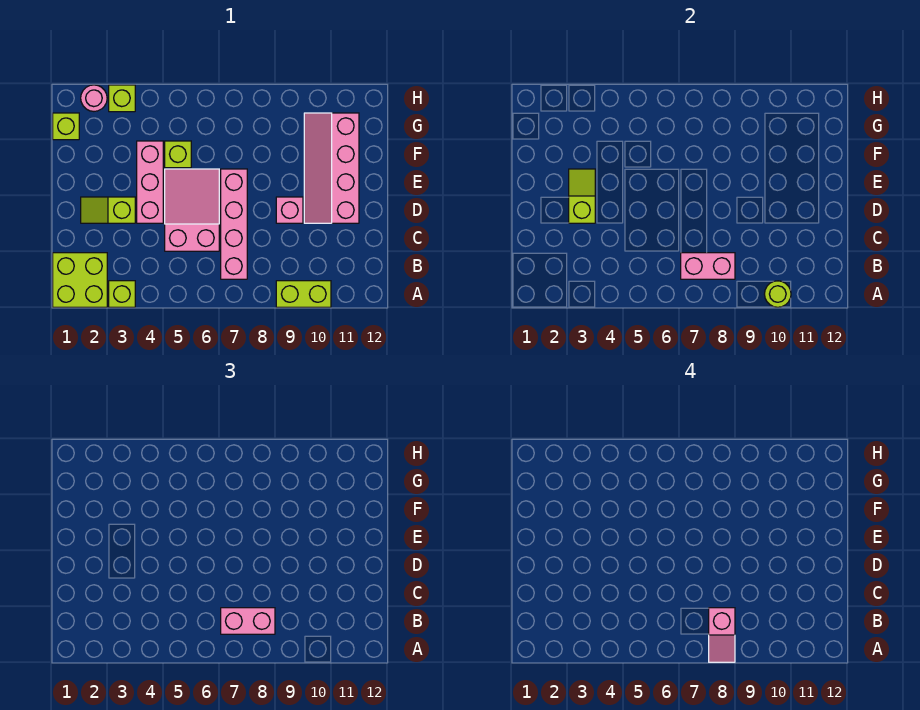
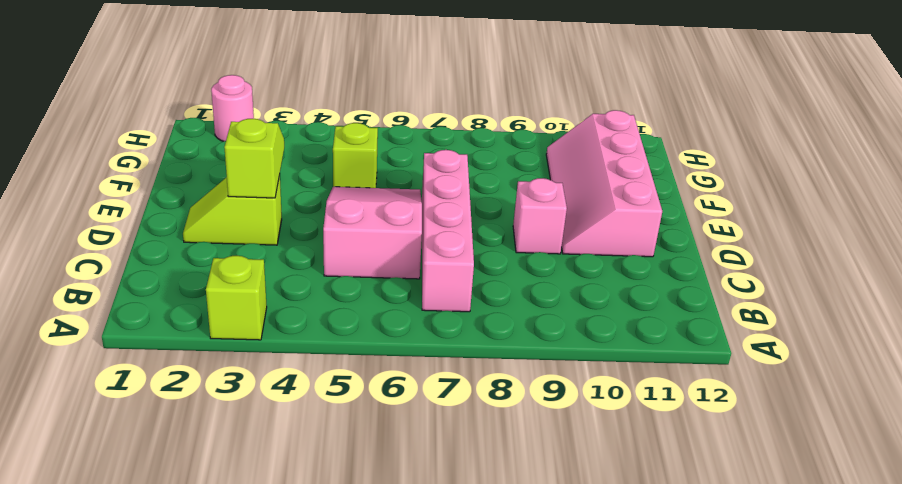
none -> lime 2x2 brick [53,253,107,307]
none -> lime 1x2 brick [276,281,331,307]
none -> pink 1x3 brick [137,141,163,223]

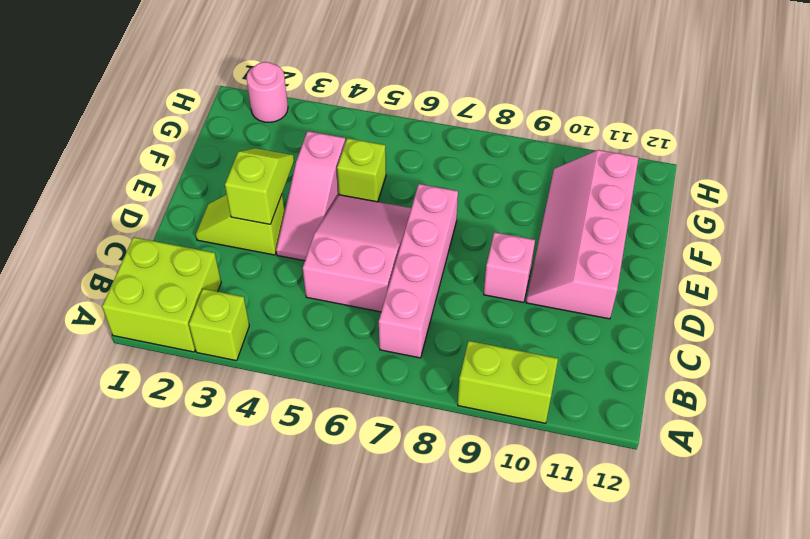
pink 1x3 slope [276,131,345,261] -> pink 1x3 brick [137,141,163,223]
none -> lime 1x1 brick [53,113,79,140]
none -> lime 1x1 brick [109,85,135,112]
none -> lime 1x1 round brick [765,281,791,307]

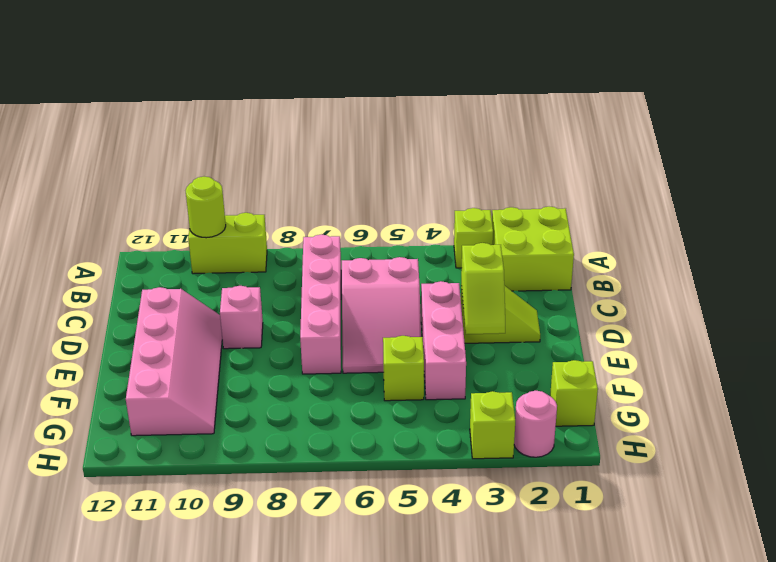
none -> pink 1x2 brick [681,253,735,279]
none -> pink 1x2 brick [221,608,275,634]
none -> pink 1x2 slope [709,608,735,662]

